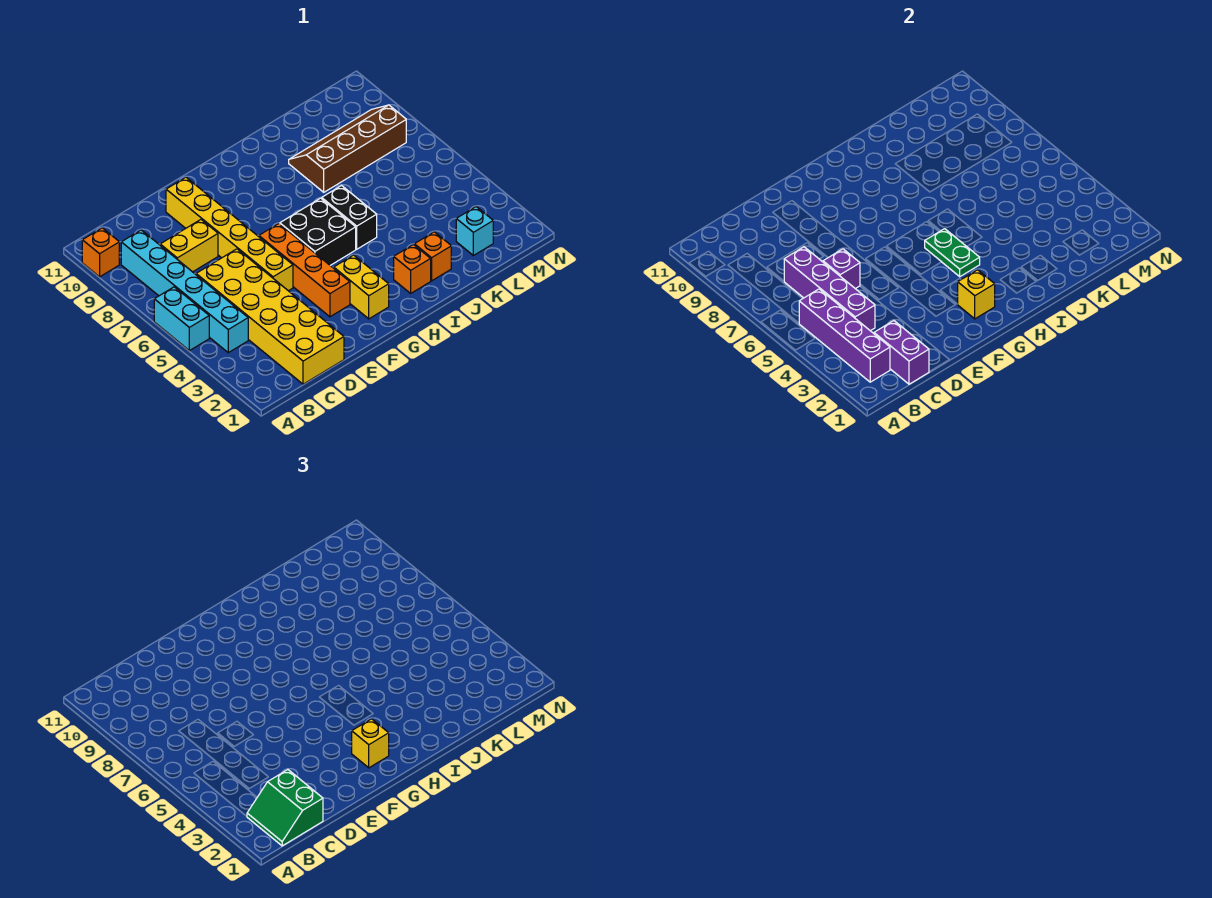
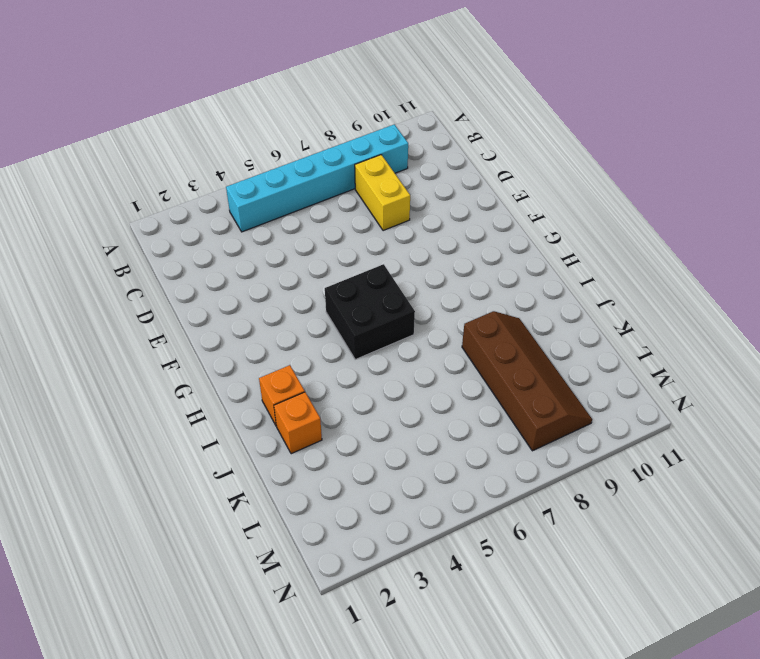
none -> cyan 1x2 brick [154,287,209,351]
none -> orange 1x1 brick [82,228,119,277]
none -> yellow 2x6 brick [196,249,344,384]

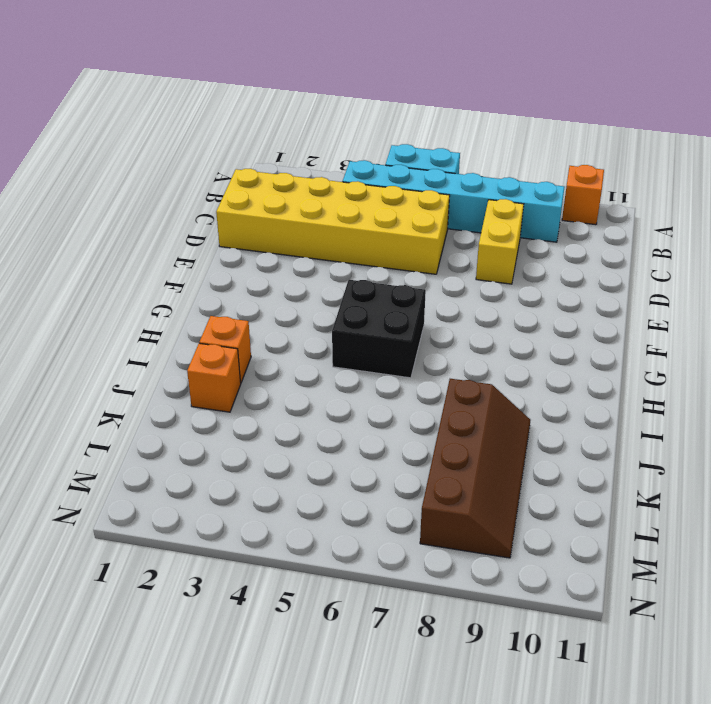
none -> yellow 1x6 brick [166,177,293,291]
none -> orange 1x4 brick [259,224,350,317]
none -> yellow 1x2 brick [334,255,389,319]

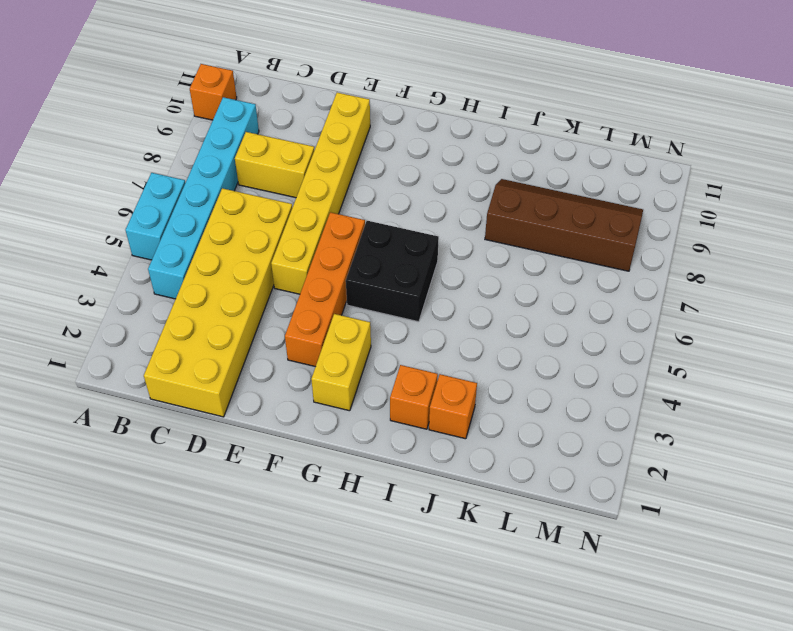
none -> black 1x2 brick [322,186,377,249]
none -> cyan 1x1 brick [456,207,493,256]
none -> purple 1x4 brick [799,289,890,382]

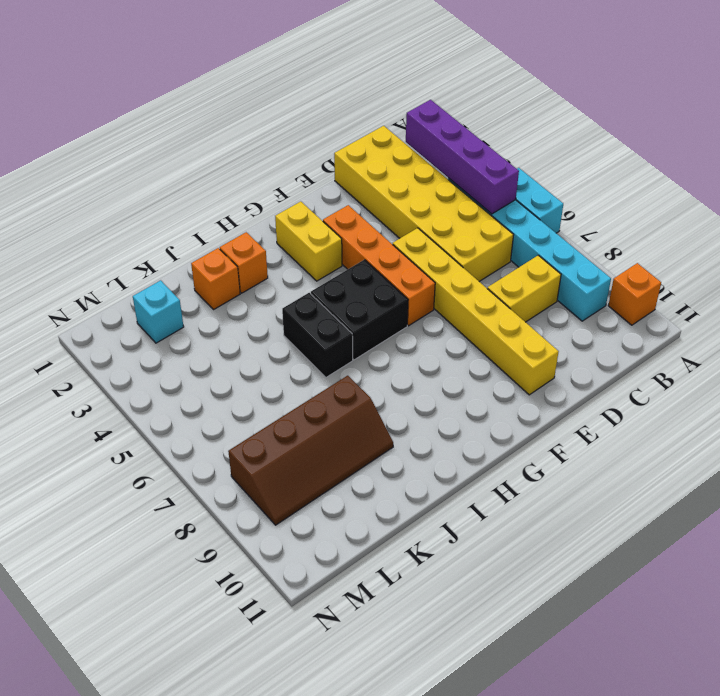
none -> purple 1x2 brick [874,321,929,384]
none -> purple 1x4 brick [784,247,875,331]
none -> purple 1x1 brick [823,249,860,289]

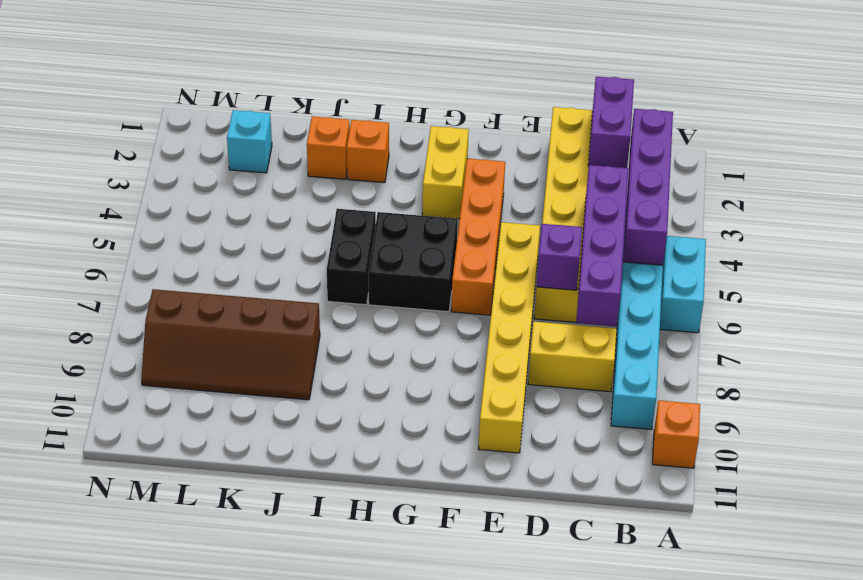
none -> yellow 1x1 brick [958,270,995,319]
none -> green 1x2 plate [925,229,980,277]
none -> green 2x2 slope [247,770,323,846]

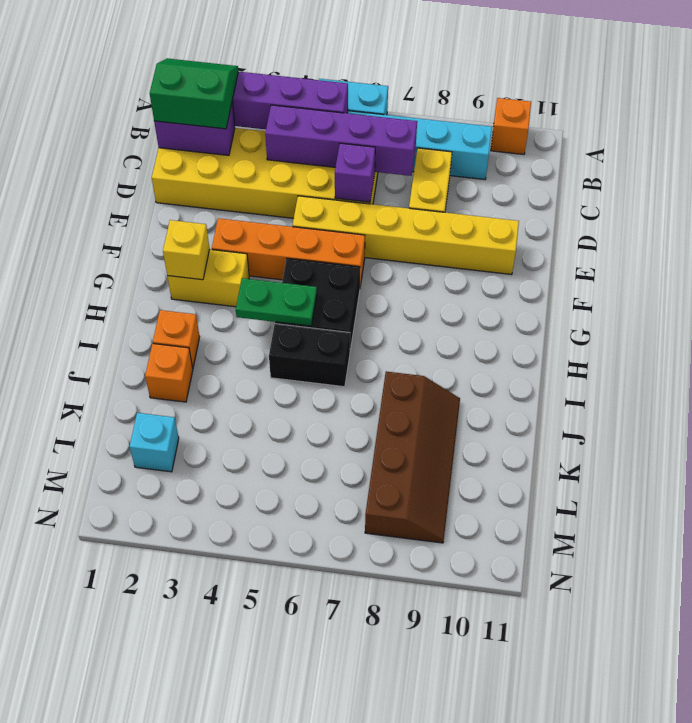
none -> yellow 1x1 brick [352,719,389,768]

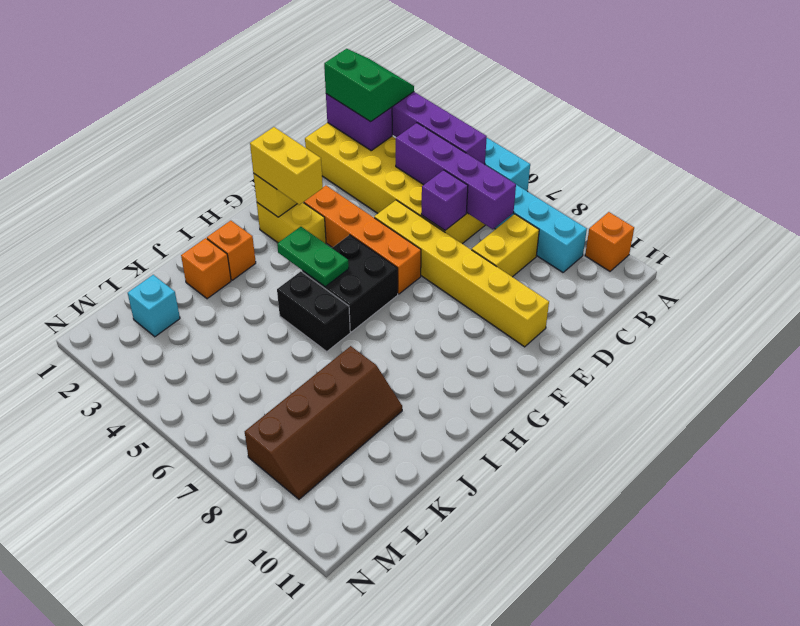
yellow 1x2 brick [250,127,323,205] -> yellow 1x1 brick [352,719,389,768]

